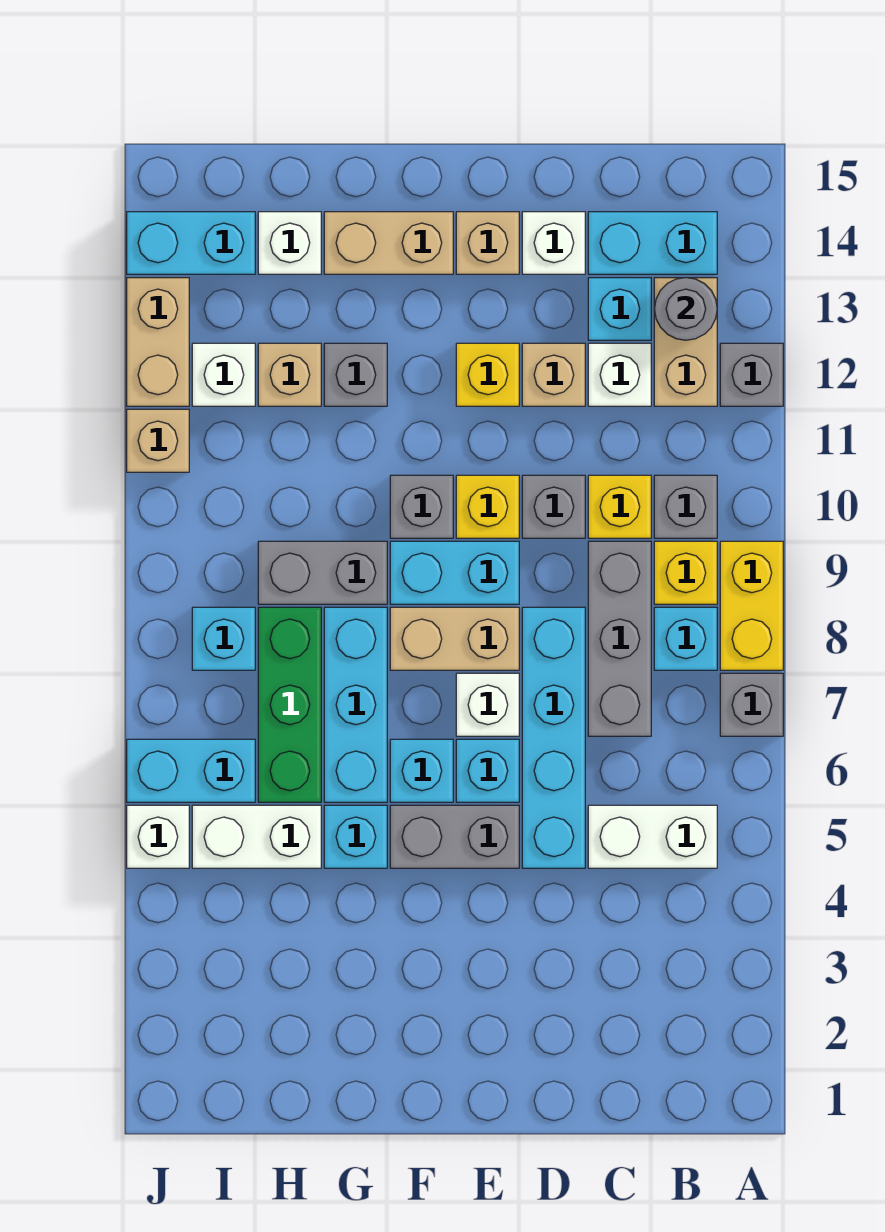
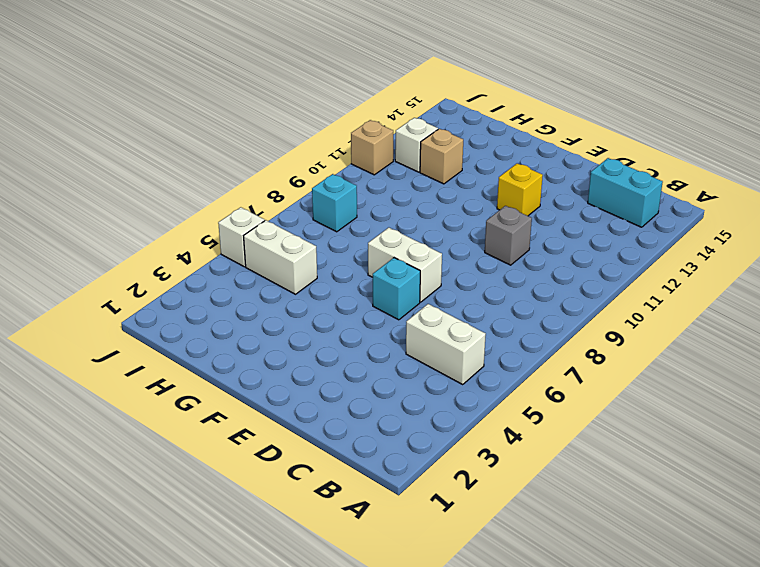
white 1x2 brick [368,228,442,302] -> white 1x1 brick [456,673,519,736]
none -> grey 1x1 brick [720,673,783,736]
none -> yellow 1x2 brick [720,541,783,670]
none -> grey 1x1 brick [720,343,783,406]
none -> cyan 1x1 brick [654,607,717,670]

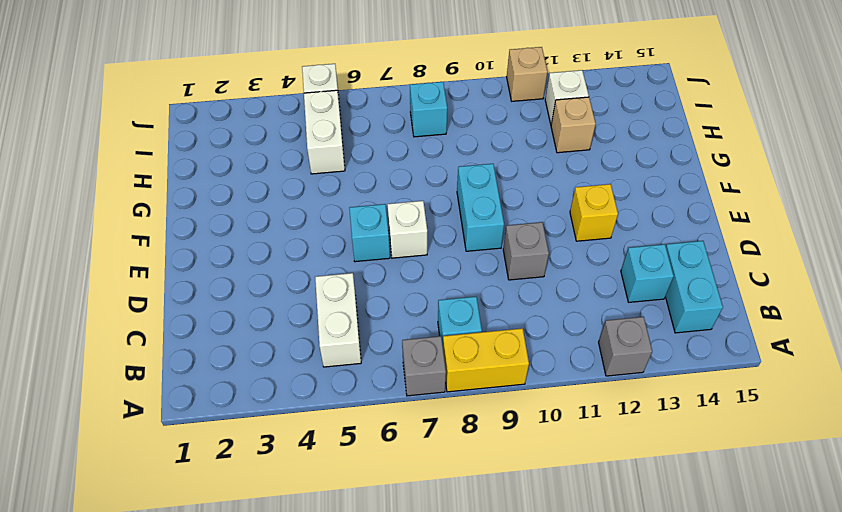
none -> yellow 1x1 brick [654,541,717,604]
none -> grey 1x1 brick [654,475,717,538]
none -> tan 1x2 brick [654,278,717,406]
none -> grey 1x3 brick [588,541,651,736]

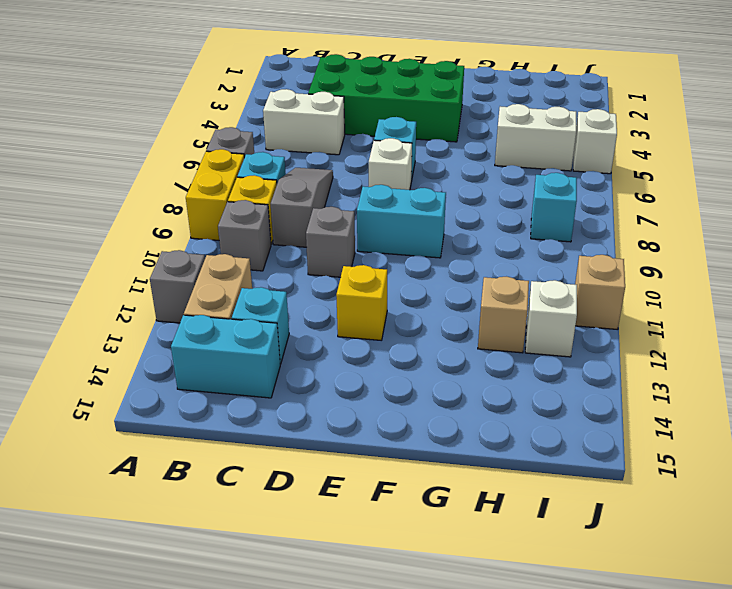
green 2x4 brick [308,54,464,142] -> none
grey 1x3 slope [271,168,333,247] -> grey 1x3 brick [588,541,651,736]
none -> yellow 1x1 brick [588,475,651,538]
none -> white 1x1 brick [588,343,651,406]
none -> cyan 1x4 brick [522,607,585,868]
none -> tan 1x1 brick [522,343,585,406]

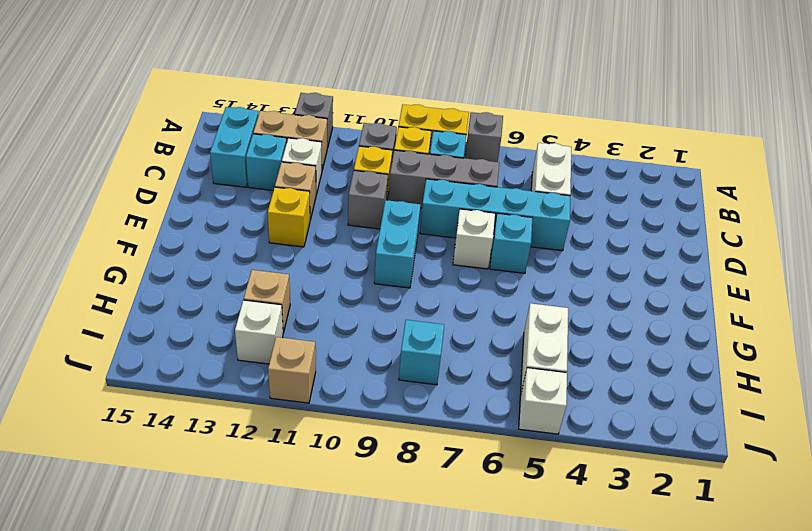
none -> white 1x1 brick [522,212,585,274]
none -> grey 1x2 brick [390,805,519,868]
none -> tan 1x2 brick [390,607,519,670]
none -> yellow 1x1 brick [456,475,519,538]

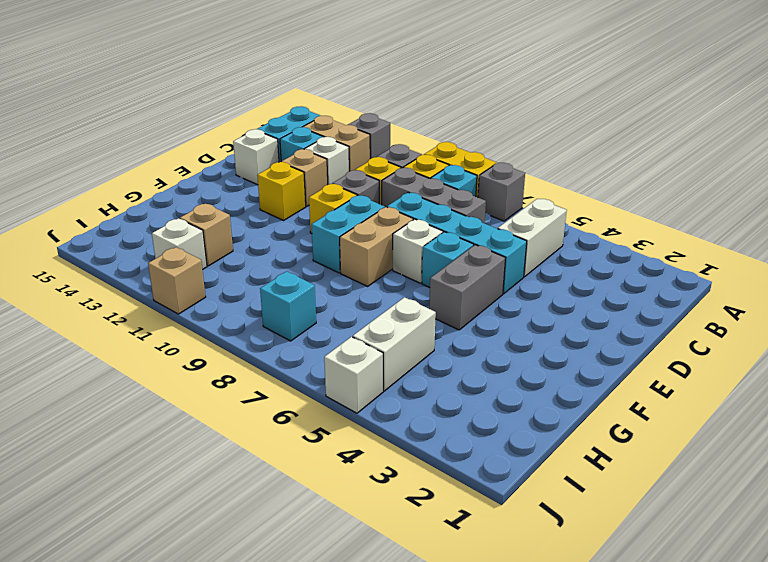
none -> tan 1x1 brick [456,212,519,274]
none -> cyan 1x1 brick [390,739,453,802]
none -> grey 1x1 brick [390,475,453,538]
none -> tan 1x2 brick [324,212,453,274]

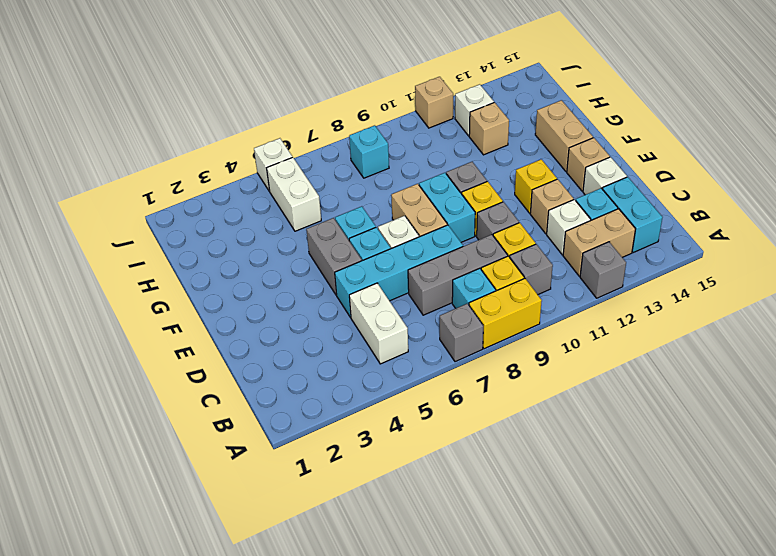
none -> cyan 1x1 brick [324,805,387,868]
none -> cyan 1x3 brick [324,607,387,802]
none -> grey 1x2 brick [258,541,387,604]
none -> grey 1x1 brick [324,343,387,406]

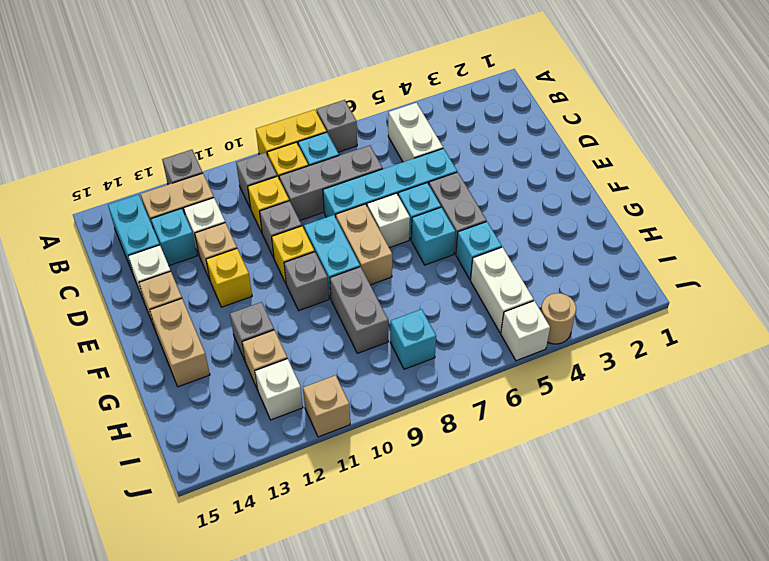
tan 1x1 round brick [541,293,576,344] -> none
none -> cyan 1x3 brick [324,607,387,802]
none -> green 1x3 brick [258,607,321,802]
none -> white 1x1 brick [258,212,321,274]
none -> cyan 1x2 brick [127,739,255,802]

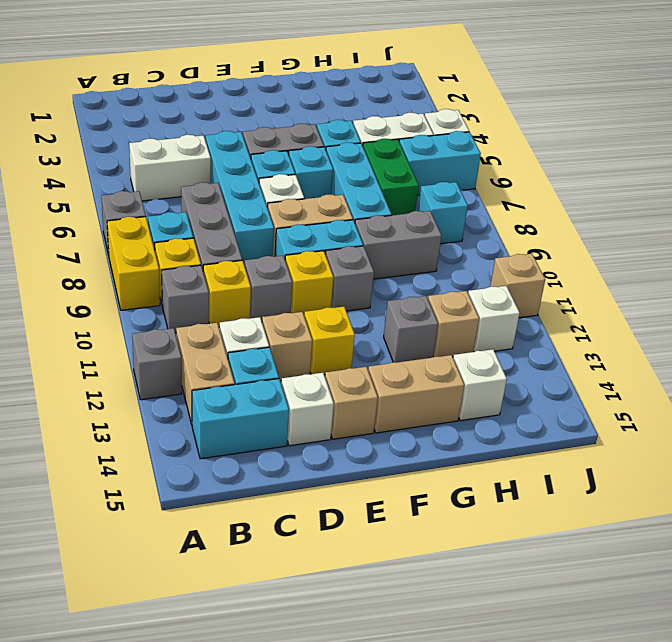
green 1x2 brick [363,139,419,215] -> green 1x3 brick [258,607,321,802]
none -> cyan 1x2 brick [127,212,255,274]
none -> tan 1x2 brick [127,278,189,406]
none -> grey 1x1 round brick [654,278,717,340]

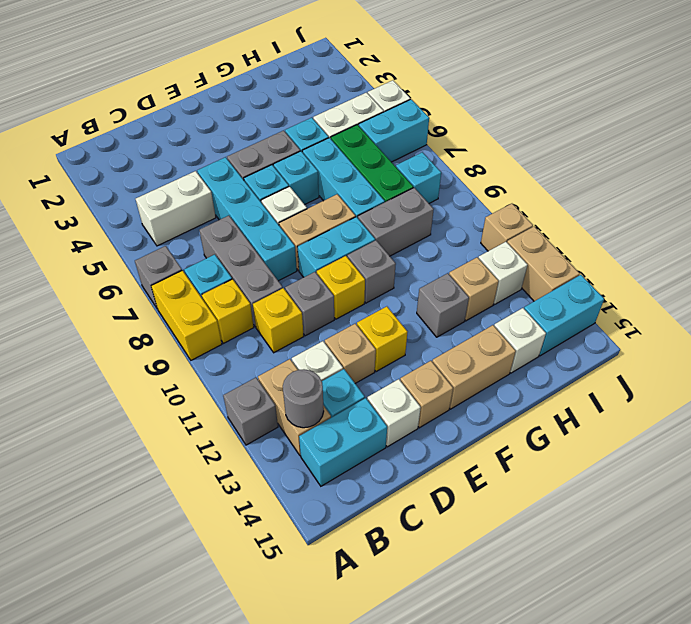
none -> grey 1x1 brick [654,475,717,538]

